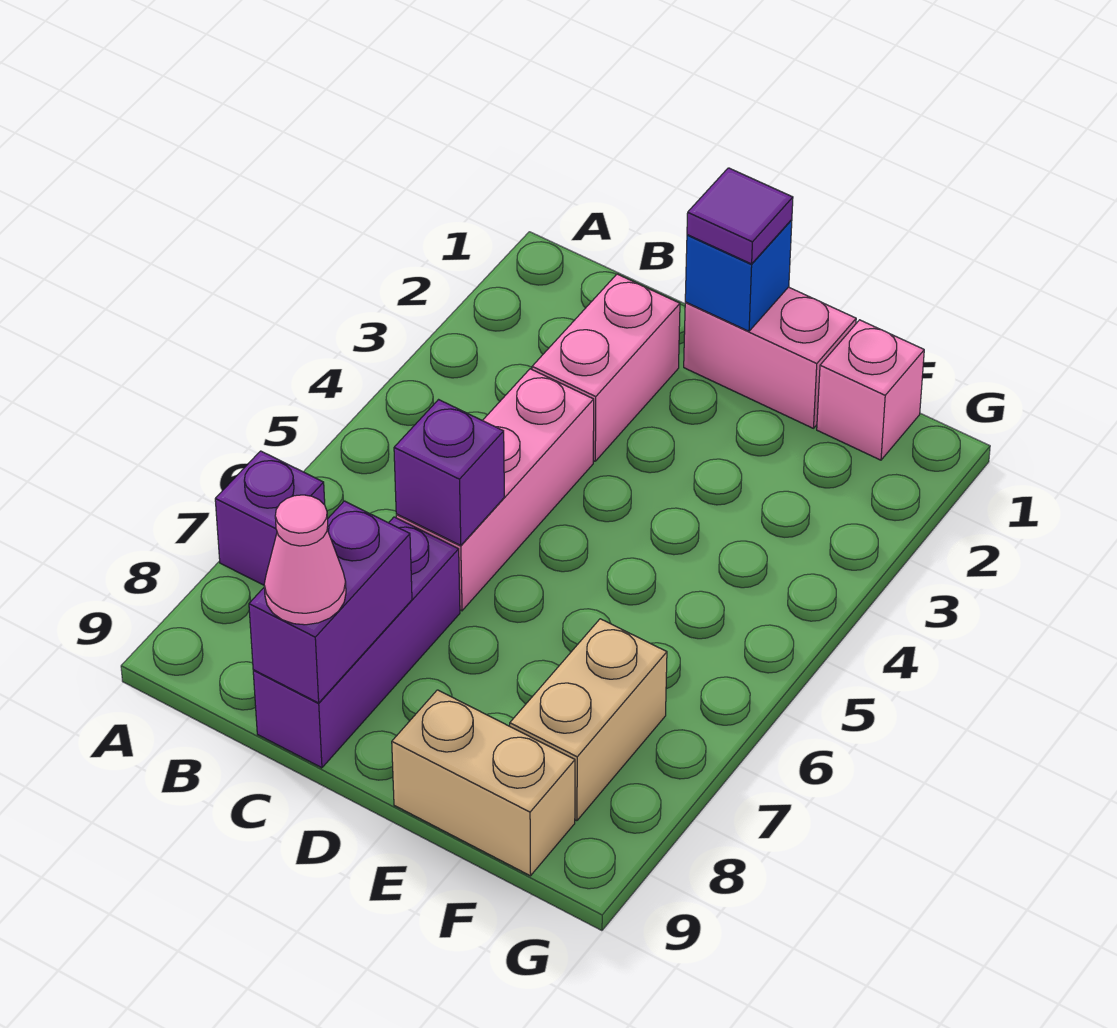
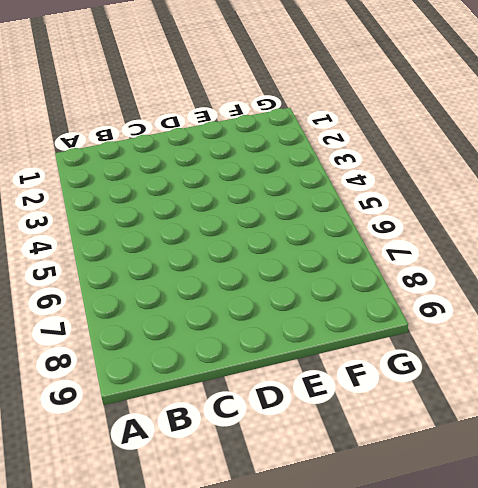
none -> purple 1x1 brick [215,451,325,585]
none -> pink 1x2 brick [532,274,680,461]
none -> pink 1x3 brick [396,369,594,611]

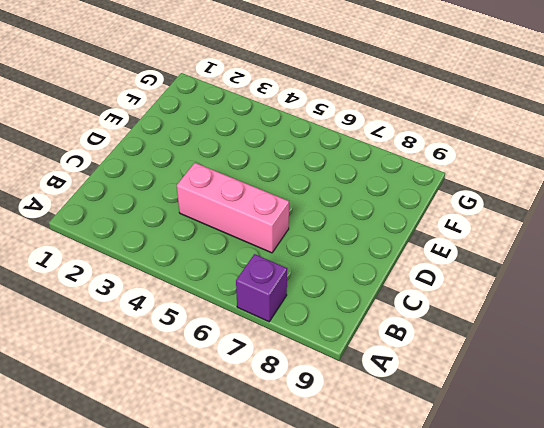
none -> pink 1x2 brick [532,274,680,461]
none -> purple 1x3 brick [253,517,460,768]
none -> pink 1x2 brick [684,287,856,428]

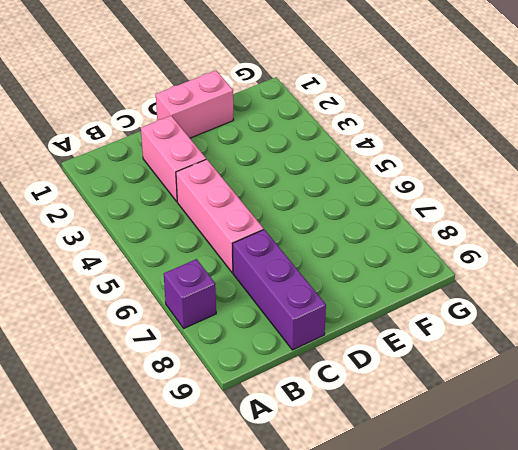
none -> tan 1x2 brick [392,690,575,876]
none -> pink 1x1 brick [817,320,924,460]
none -> tan 1x2 brick [510,619,667,821]

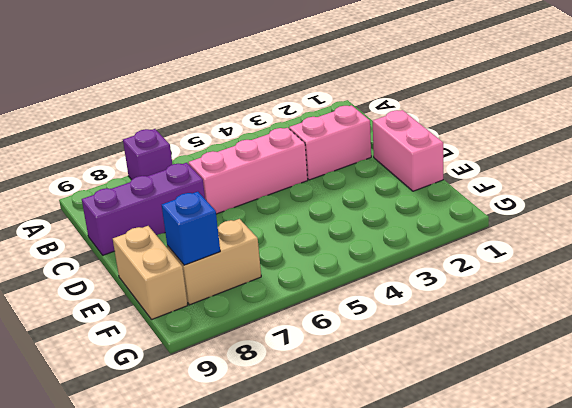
blue 1x1 brick [162,192,220,265] -> blue 1x1 brick moved to [685,220,792,331]
none -> pink 1x1 brick [817,320,924,460]
none -> purple 1x1 brick [394,400,504,545]
none -> purple 1x2 brick [249,501,412,703]

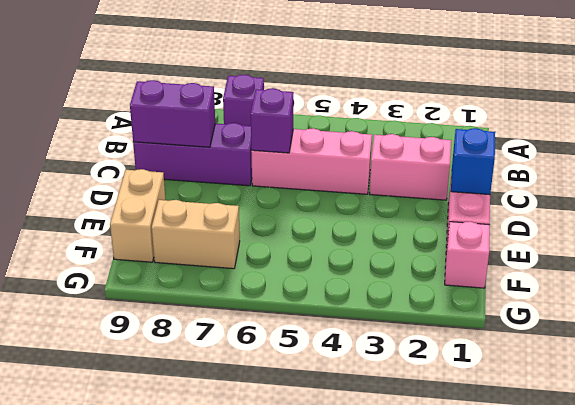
none -> pink 1x1 cone [264,495,346,625]
none -> purple 1x1 tile [687,168,793,264]

